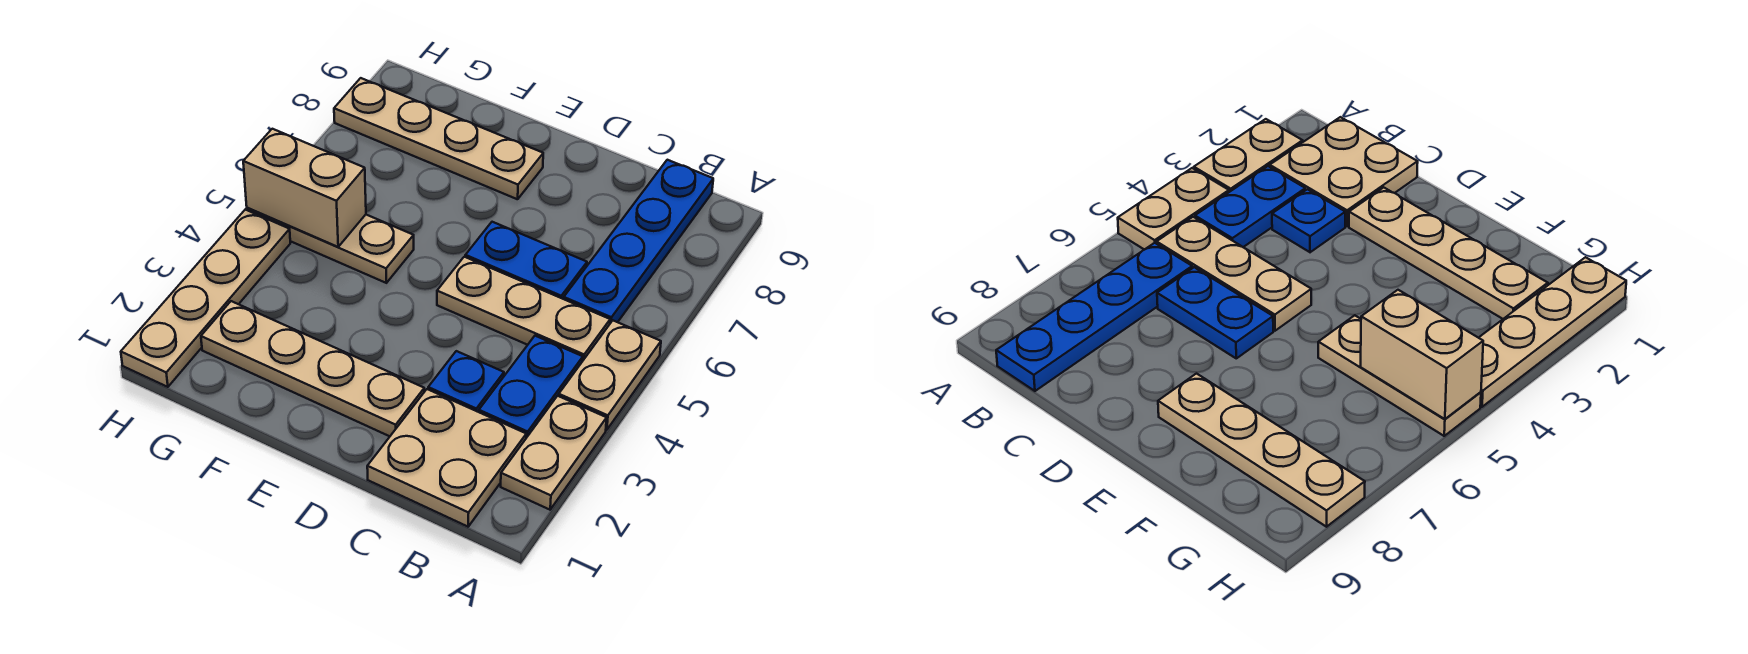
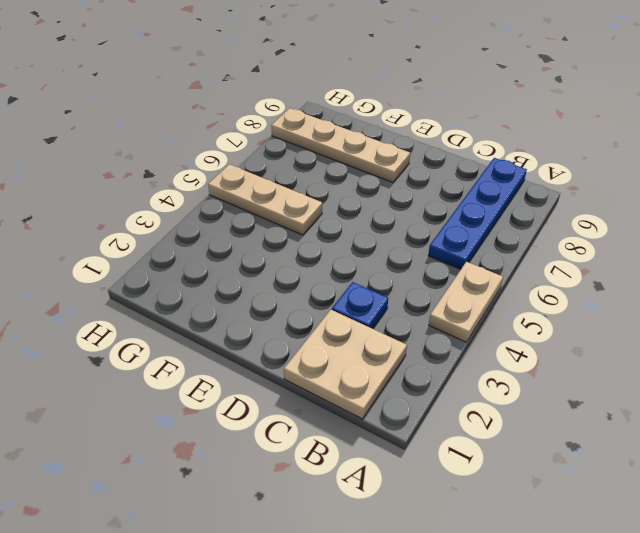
none -> tan 1x2 plate [501,396,607,510]
none -> blue 1x2 plate [479,336,583,438]
none -> tan 1x3 plate [437,257,610,360]

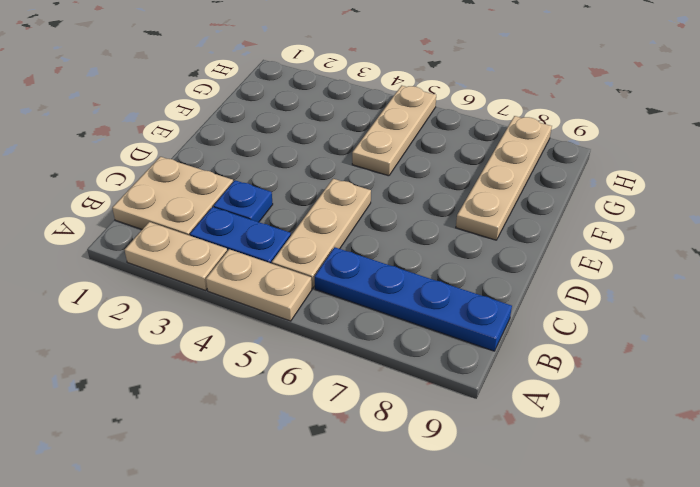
none -> blue 1x2 plate [465,222,587,299]
none -> tan 1x4 plate [201,301,424,436]
none -> tan 1x4 plate [121,210,290,387]

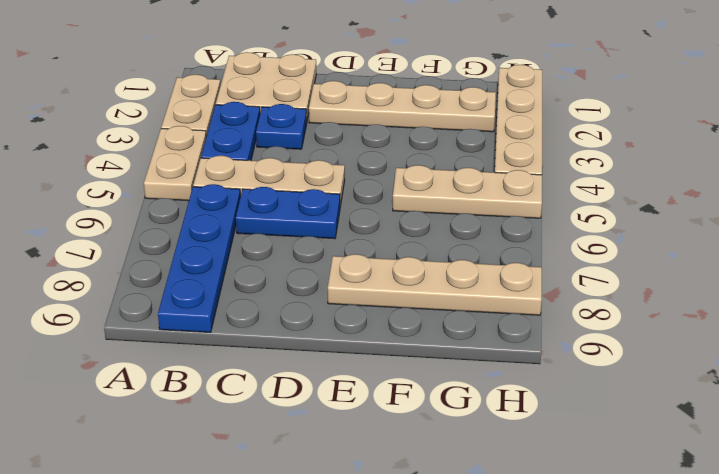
none -> tan 1x2 brick [243,129,366,247]

